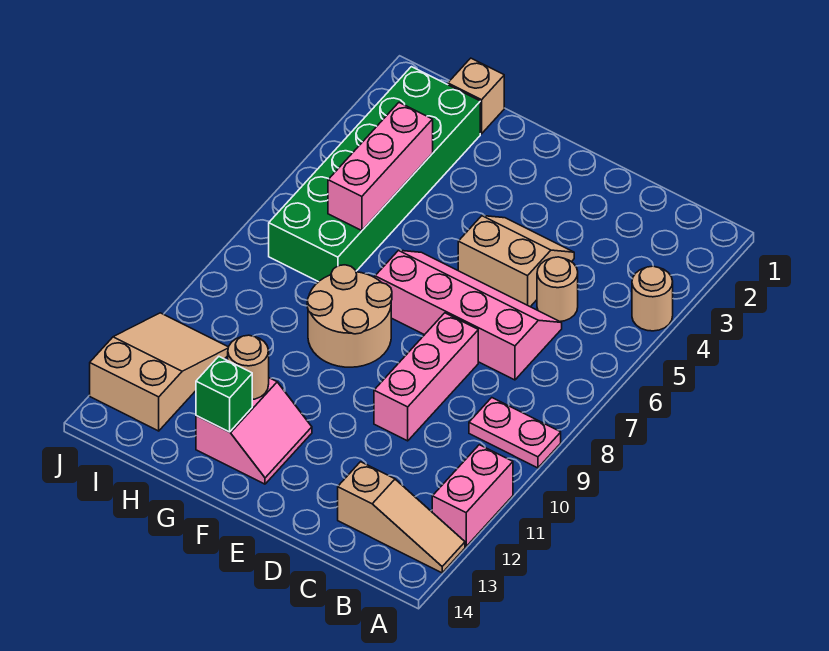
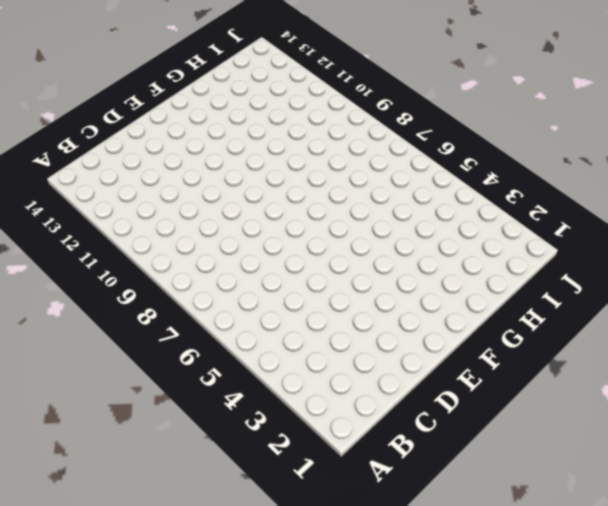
none -> tan 1x1 round brick [632,266,673,331]
none -> pink 1x2 plate [469,398,561,468]
none -> pink 1x2 brick [432,445,513,546]

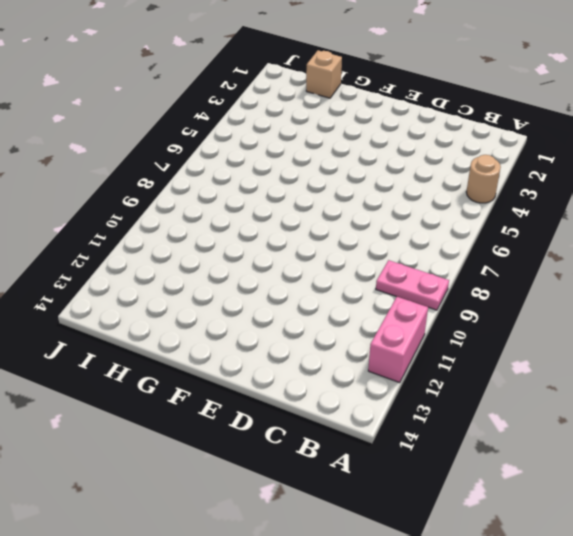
none -> tan 1x3 slope [338,462,465,573]
none -> tan 1x1 round brick [537,257,578,321]
none -> pink 2x4 slope [375,250,562,380]

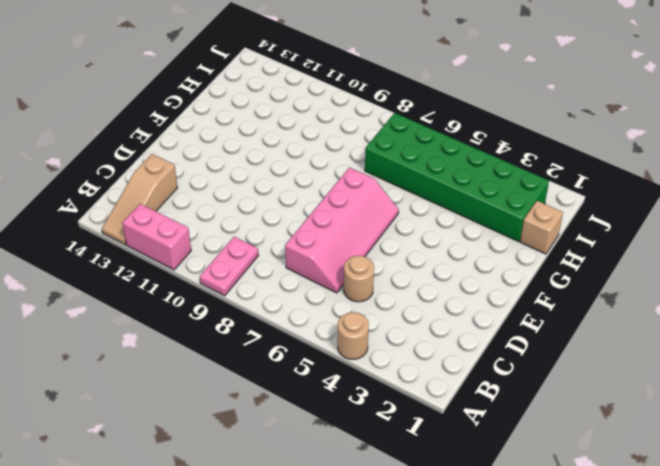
none -> tan 2x2 slope [458,216,574,307]
none -> pink 1x3 brick [374,313,478,441]
none -> tan 2x2 round brick [307,265,392,367]

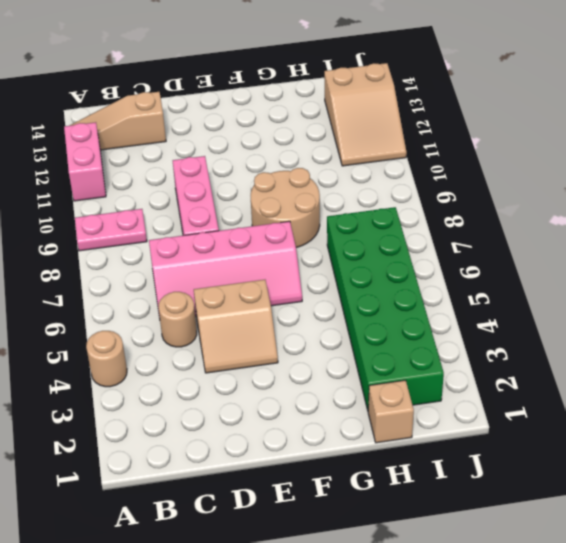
none -> pink 2x2 slope [196,378,312,484]
none -> tan 1x1 round brick [228,335,269,400]
none -> green 1x1 brick [196,357,252,432]

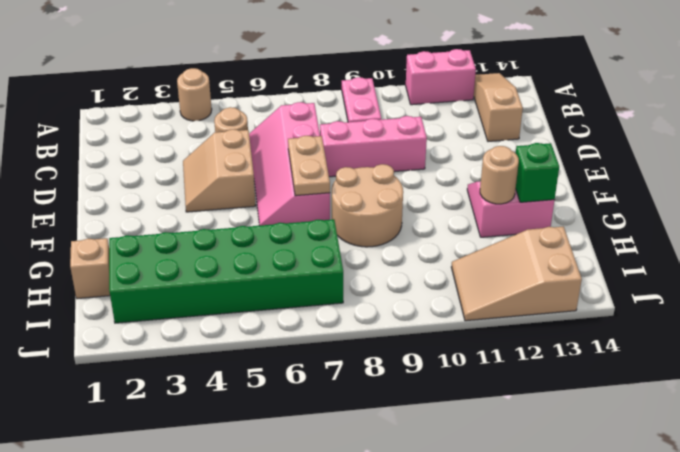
tan 1x2 plate [288,136,330,196] -> none
none -> pink 1x3 brick [328,103,433,231]

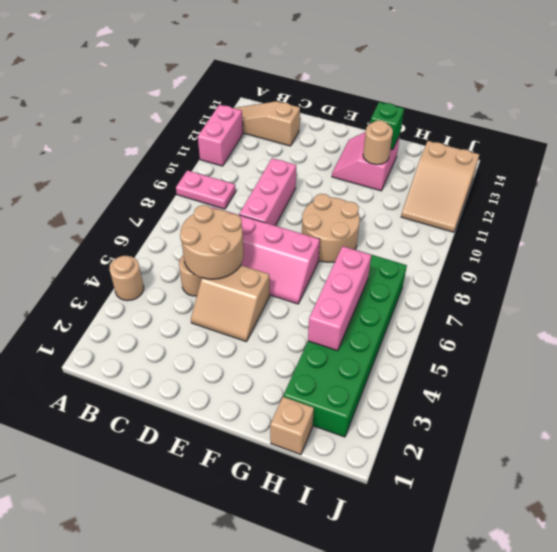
tan 2x2 round brick [180,205,244,279] -> none

